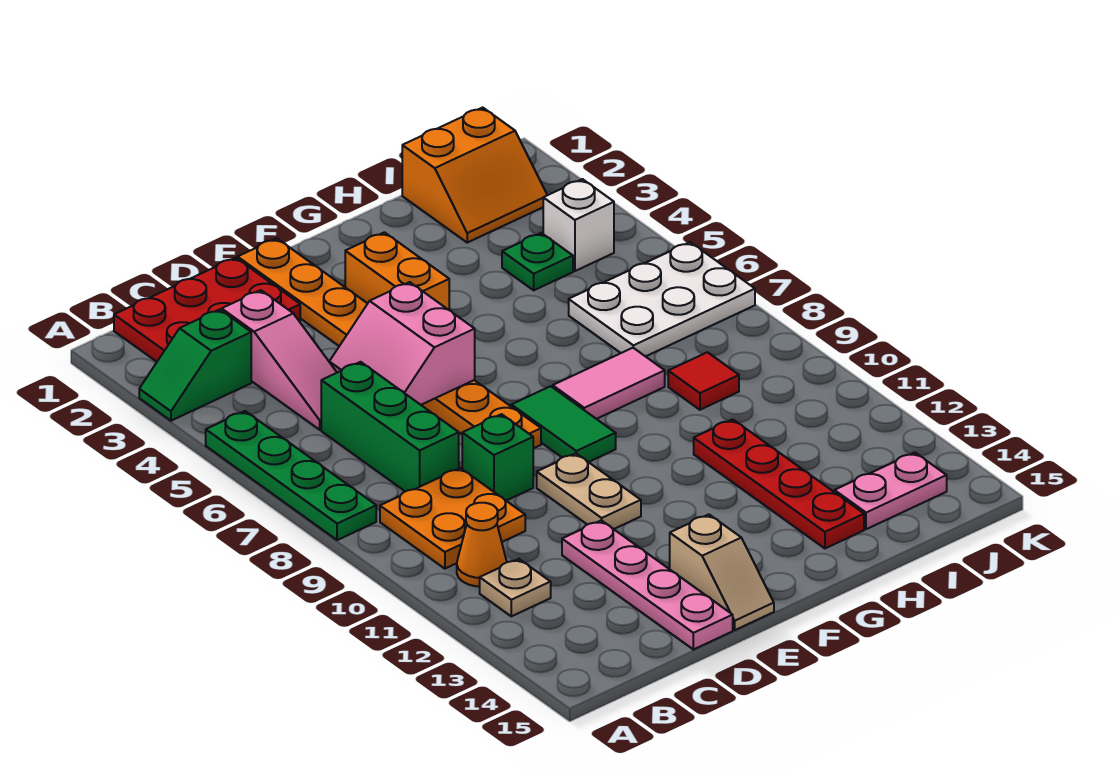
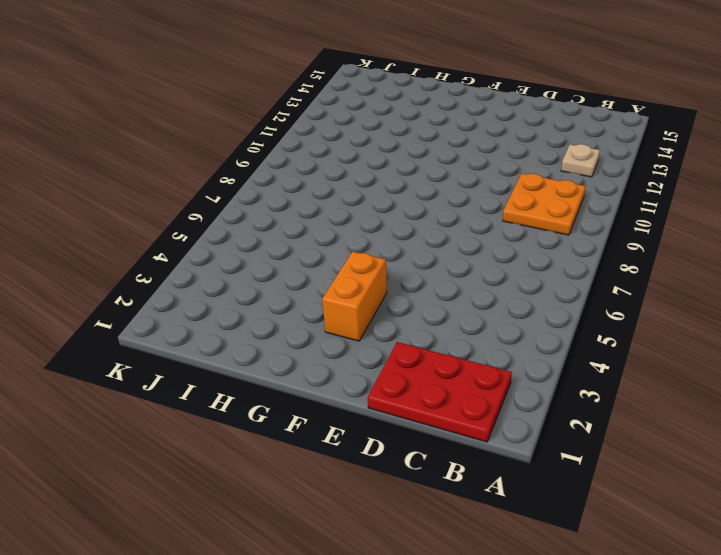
none -> green 1x2 slope [139,309,251,421]
none -> green 1x4 plate [206,411,376,540]
none -> orange 1x1 cone [457,503,507,587]

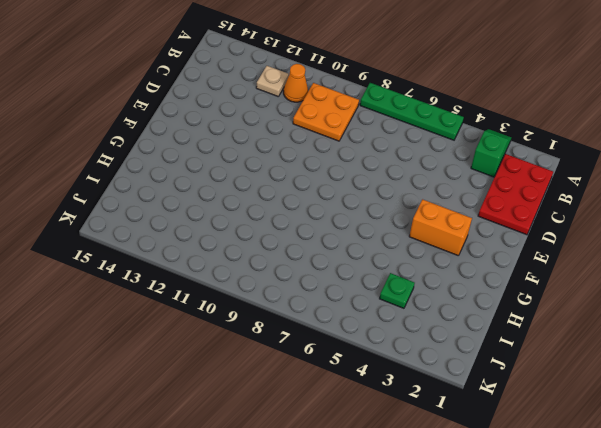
none -> pink 1x3 slope [222,290,337,430]
none -> green 1x3 brick [321,362,459,492]
none -> green 1x1 brick [462,414,533,501]

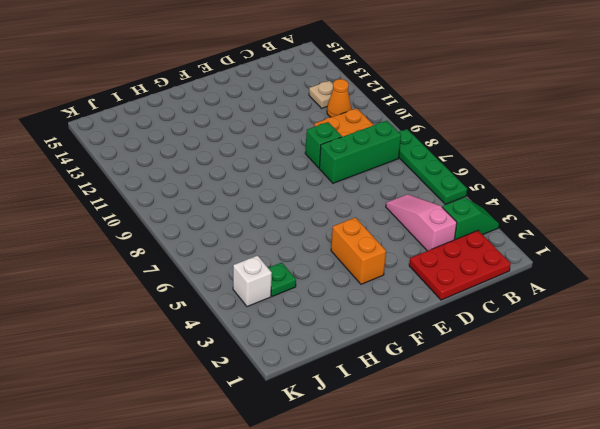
green 1x3 brick [319,121,401,183] -> green 1x3 brick turned to [321,362,459,492]
none -> pink 1x4 plate [562,520,733,650]
none -> orange 1x8 plate [238,238,541,448]
none -> tan 1x2 plate [537,453,641,529]

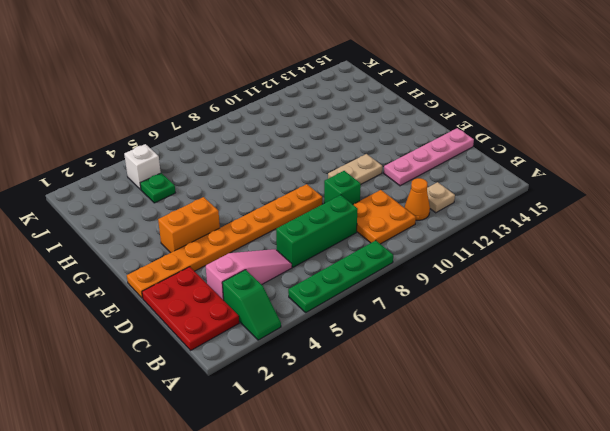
none -> tan 1x2 slope [670,514,774,630]
none -> green 1x2 tile [511,386,616,462]
none -> pink 1x2 tile [553,348,665,419]

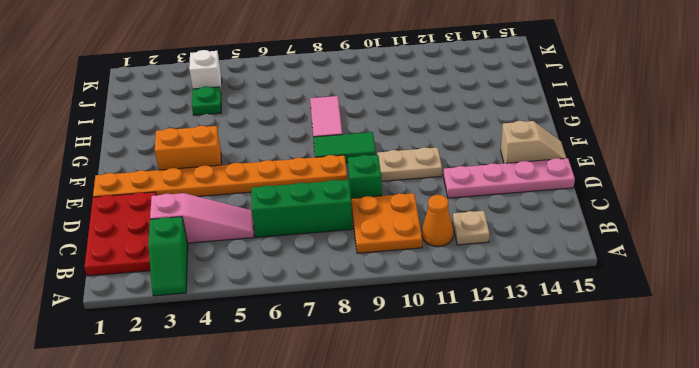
none -> green 1x4 plate [206,411,376,540]
none -> red 1x4 plate [694,419,864,548]
none -> orange 2x2 slope [402,107,547,243]

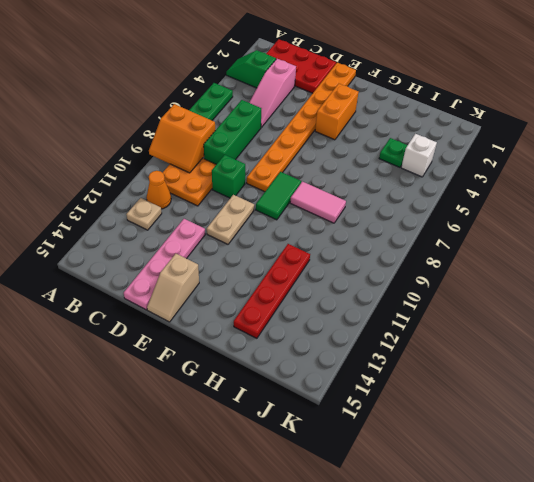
orange 2x2 slope [149,104,215,173] -> orange 2x2 slope moved to [402,107,547,243]
none -> white 2x3 plate [569,242,755,357]
none -> red 1x1 tile [668,352,739,410]
none -> pink 1x2 plate [834,453,947,529]

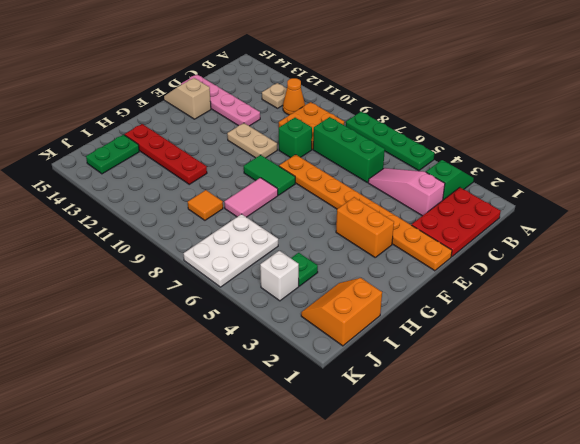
orange 1x1 tile [188,190,223,220] -> red 1x1 tile [668,352,739,410]
green 1x2 plate [86,135,139,174] -> pink 1x2 plate [834,453,947,529]
none -> pink 2x2 slope [329,282,475,405]

